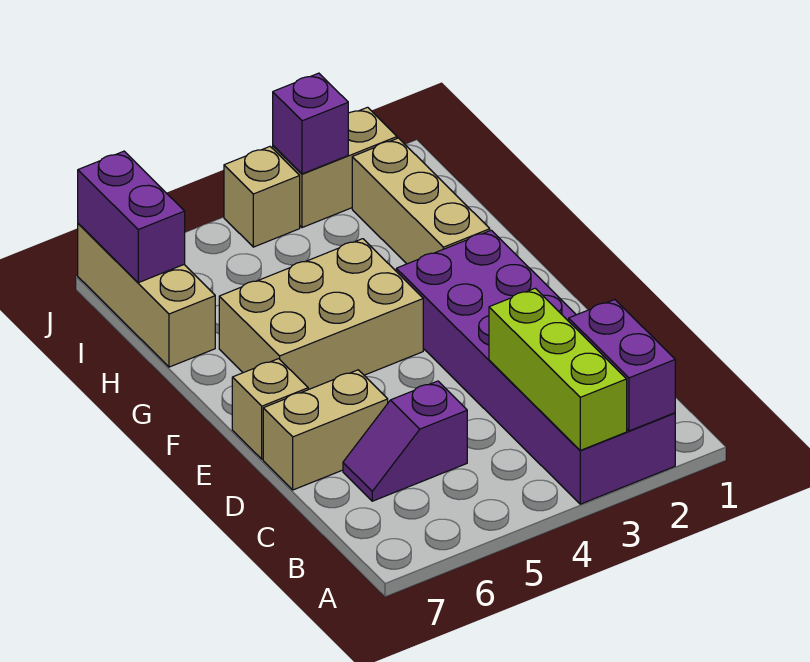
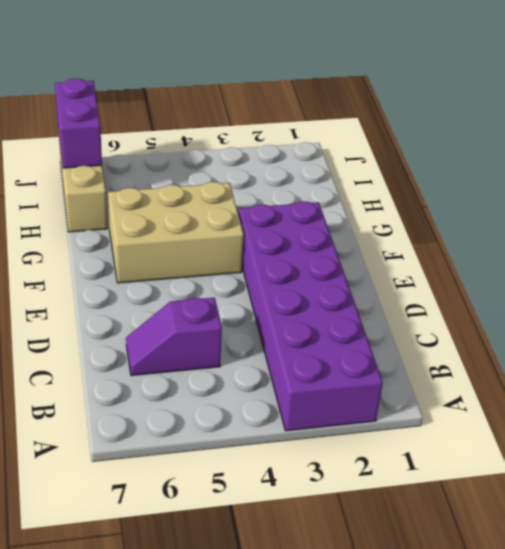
none -> tan 1x2 brick [263,370,388,490]
none -> tan 1x1 brick [232,359,308,459]
none -> tan 1x3 brick [352,138,490,264]

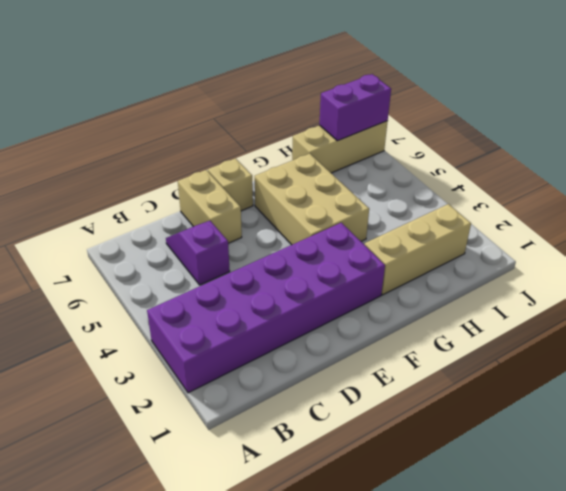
none -> tan 1x2 brick [273,107,397,228]
none -> tan 1x1 brick [224,147,300,247]
none -> purple 1x2 brick [569,300,675,431]

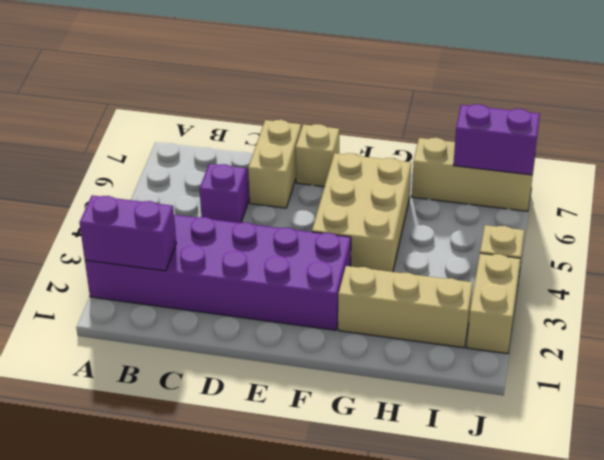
none -> lime 1x3 brick [489,288,627,450]
none -> purple 1x1 brick [273,73,348,174]

